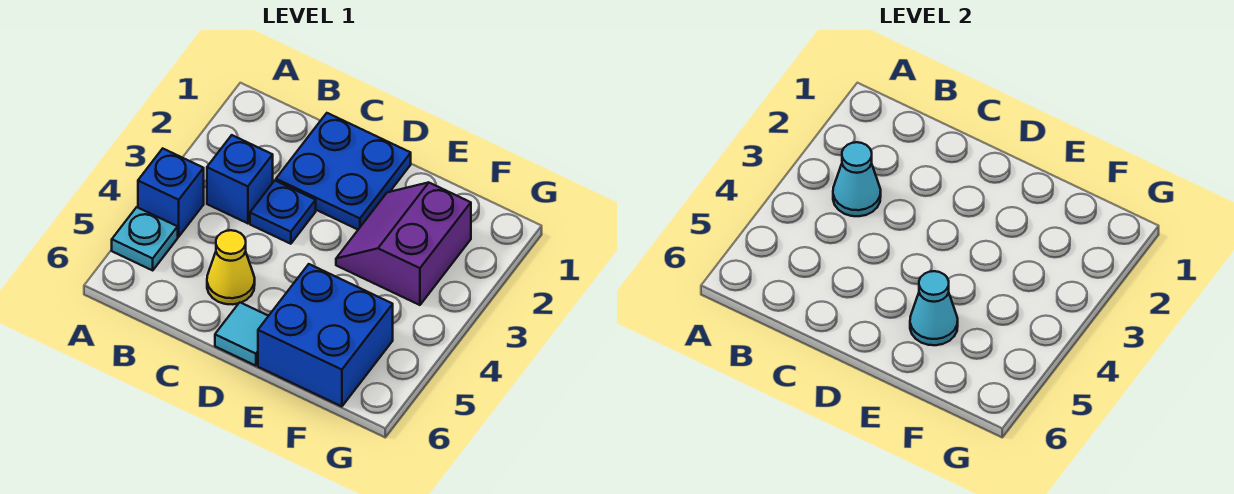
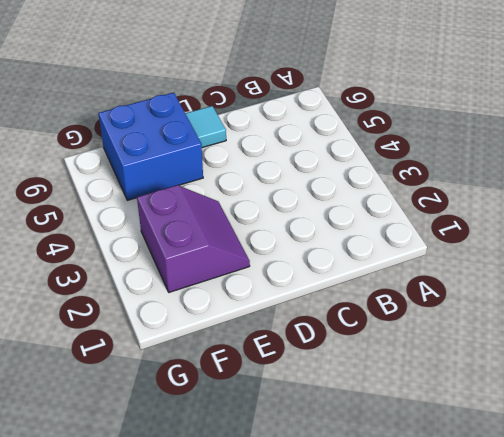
none -> blue 1x1 brick [138,149,204,237]
none -> cyan 1x1 plate [112,207,178,270]

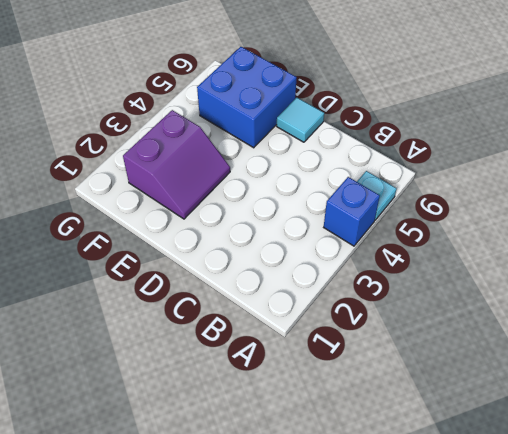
none -> blue 1x1 brick [207,135,273,223]
none -> blue 2x2 plate [276,113,411,229]

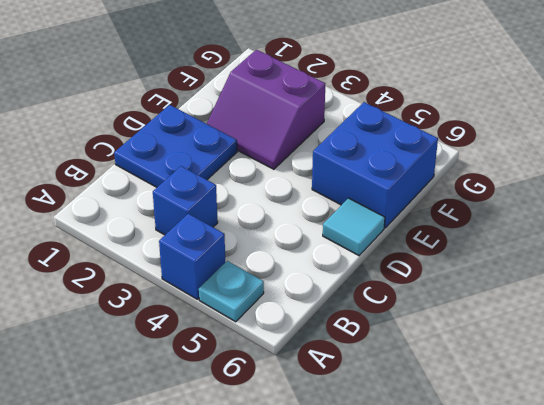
none -> blue 1x1 plate [250,181,316,244]
none -> yellow 1x1 cone [207,230,255,304]

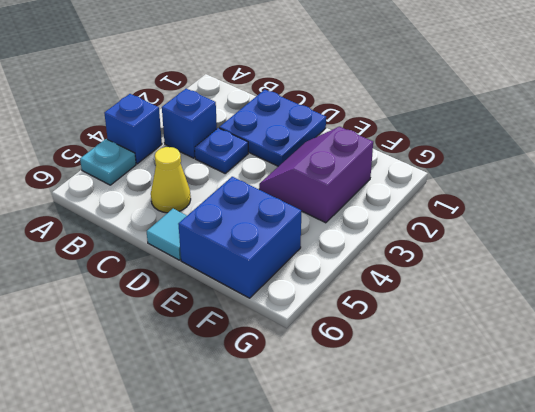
none -> cyan 1x1 cone [833,142,881,216]
none -> cyan 1x1 cone [910,271,958,345]

